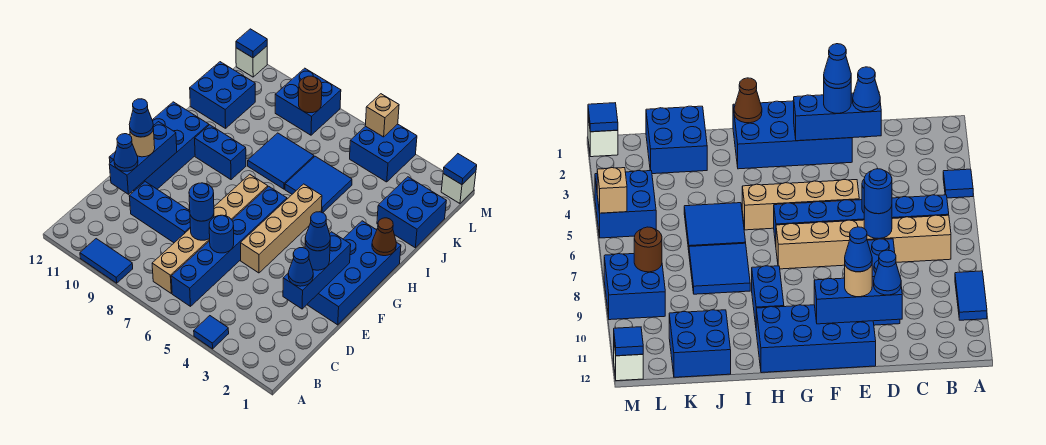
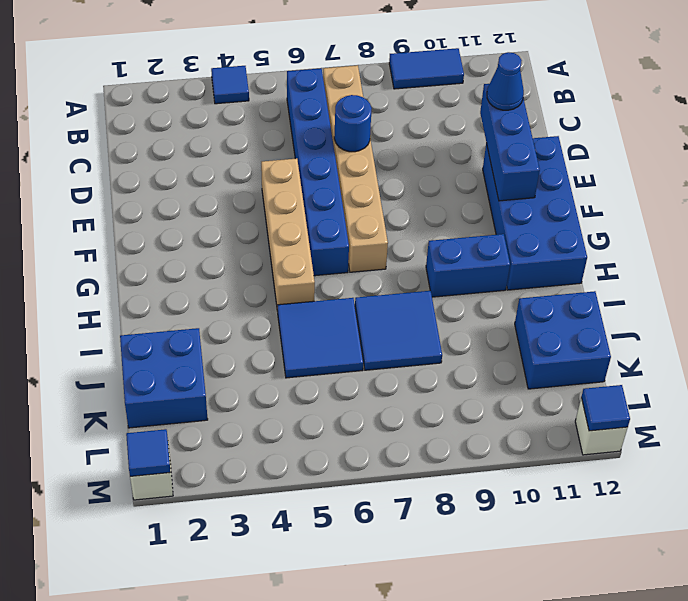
none -> blue 1x3 brick [129,182,191,243]
none -> blue 2x4 brick [307,221,401,325]
none -> blue 2x2 brick [350,124,417,182]
none -> blue 2x2 brick [275,68,341,135]

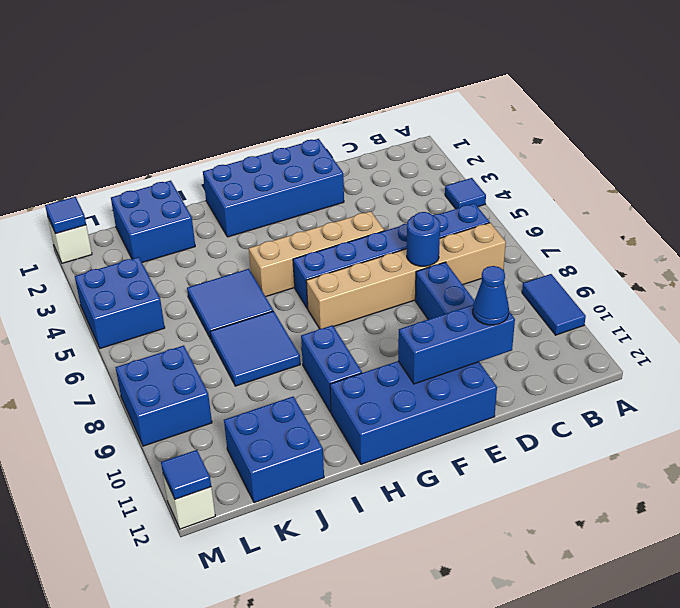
none -> blue 1x3 brick [283,232,351,309]
none -> blue 1x1 round brick [209,215,234,253]
none -> brown 1x1 cone [372,218,396,256]
none -> brown 1x1 round brick [299,76,322,113]

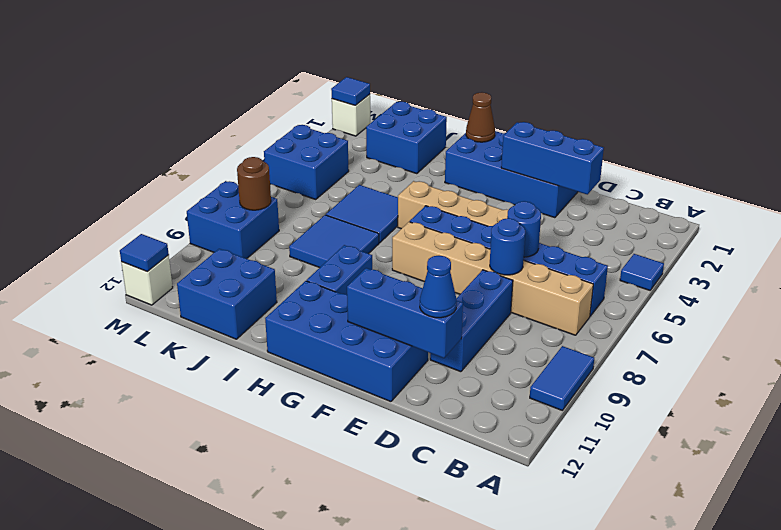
none -> tan 1x1 brick [365,94,399,137]
none -> blue 1x1 cone [288,248,313,286]
none -> blue 1x1 round brick [189,183,214,221]
none -> blue 1x1 round brick [305,242,330,270]

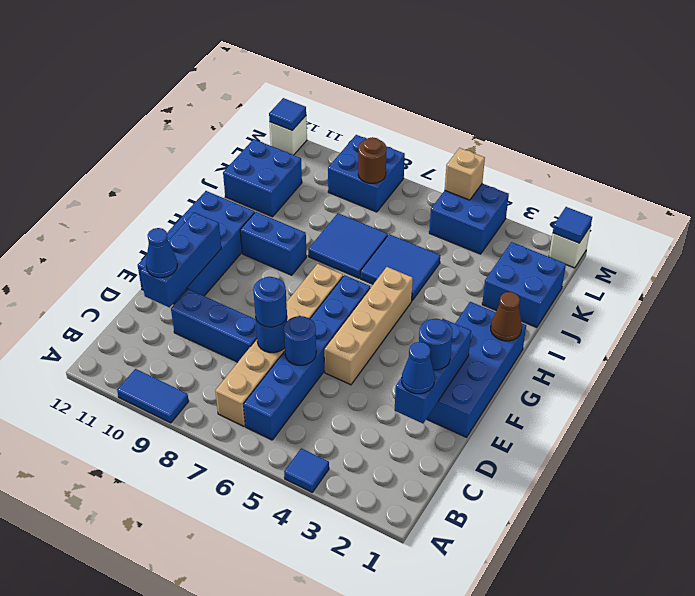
none -> tan 1x1 round brick [130,129,155,157]
none -> blue 1x1 cone [305,212,330,251]
none -> blue 1x1 cone [129,99,153,137]

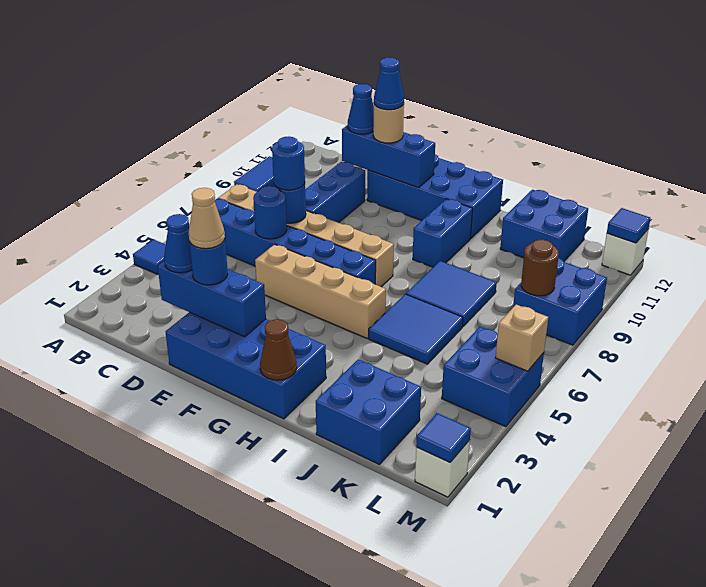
tan 1x1 cone [189,188,225,249] -> blue 1x1 cone [305,212,330,251]

